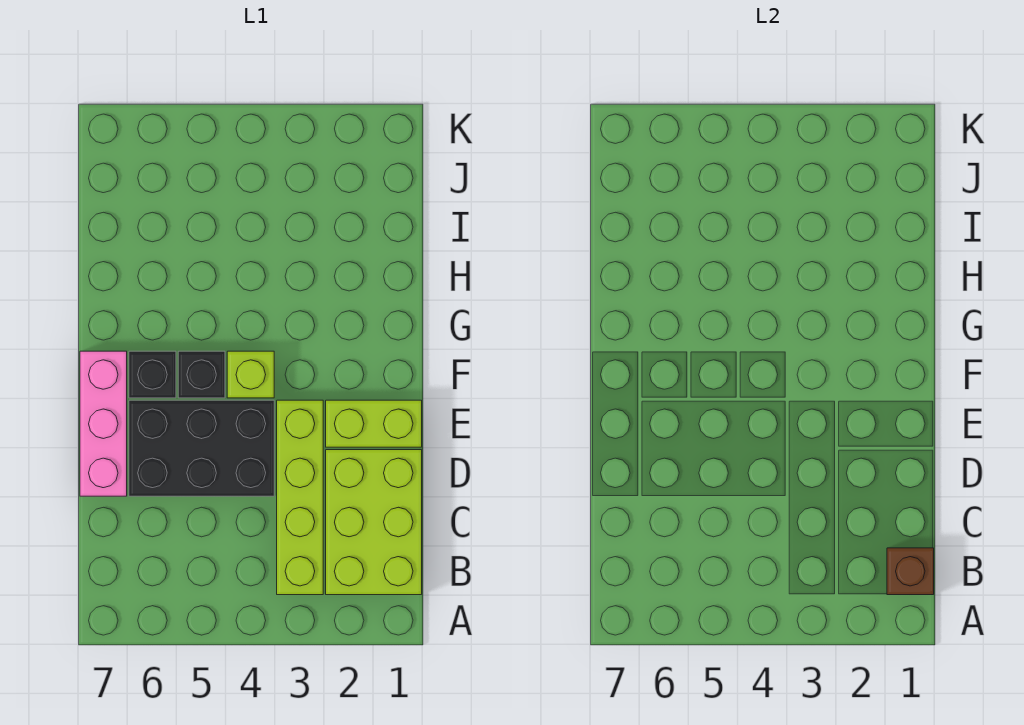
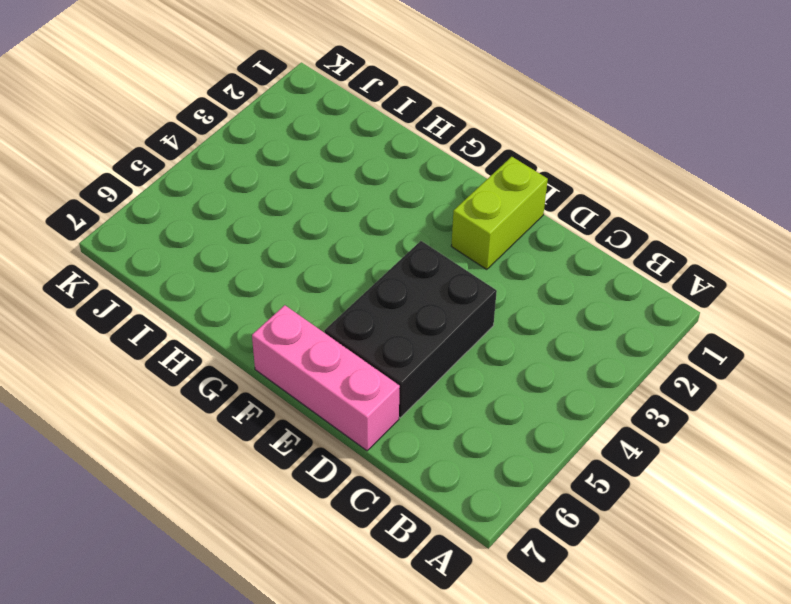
none -> lime 2x3 brick [326,450,422,595]
none -> lime 1x4 brick [277,400,323,595]

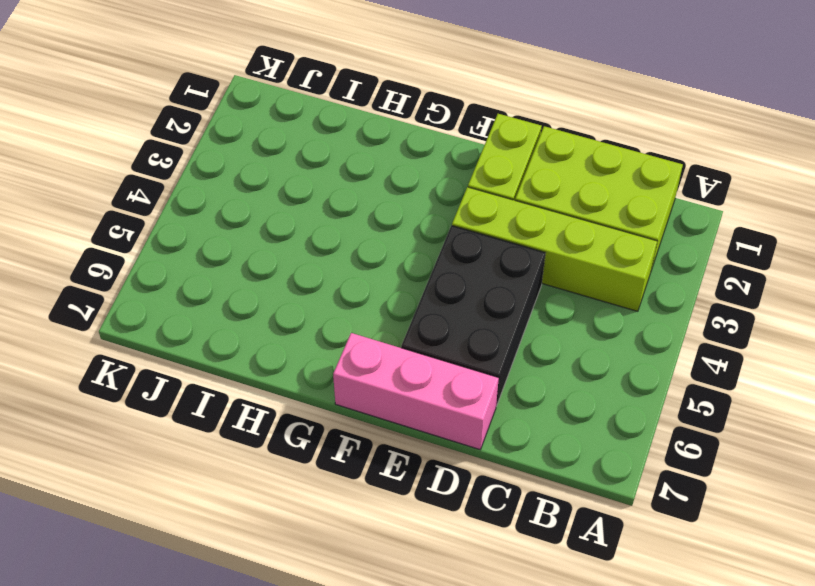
none -> lime 1x1 brick [227,351,274,398]
none -> black 1x1 brick [178,351,225,398]

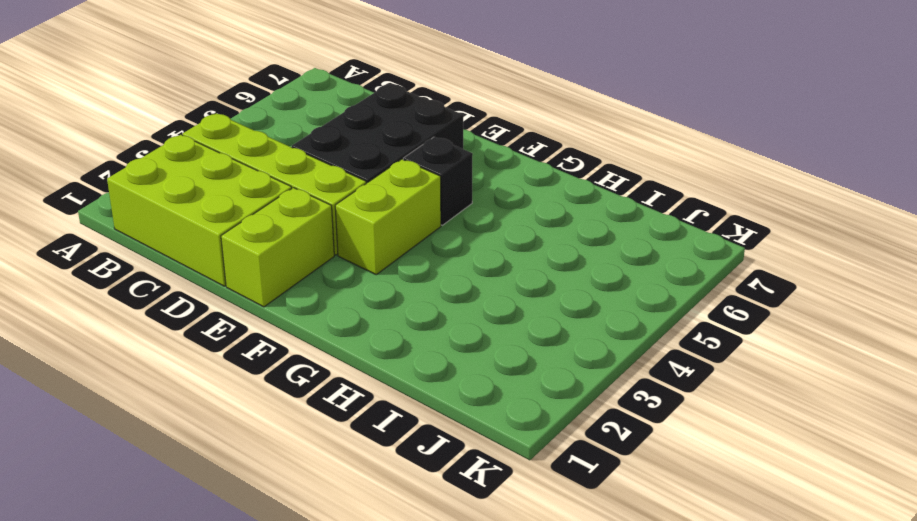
lime 1x2 brick [335,159,441,275] -> lime 1x1 brick [227,351,274,398]
none -> pink 1x3 brick [80,351,127,496]
none -> black 1x1 brick [129,351,176,398]

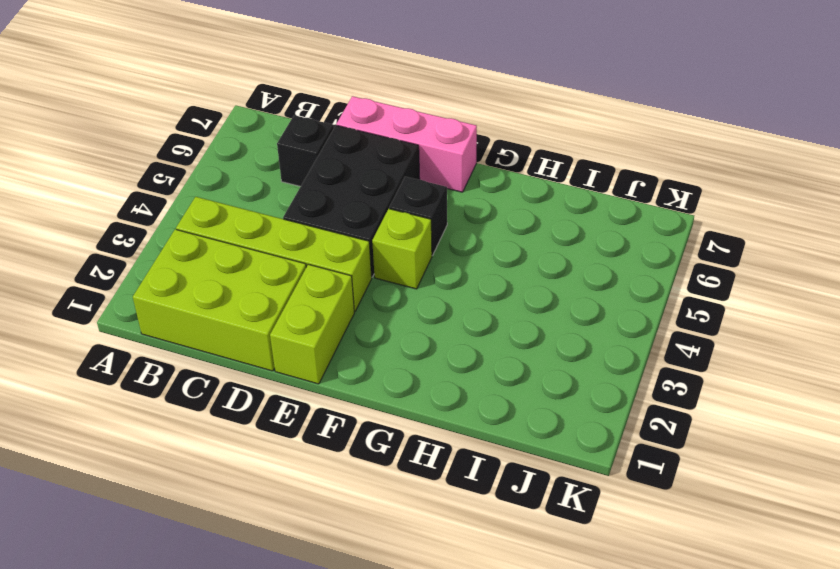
black 1x1 brick [277,115,334,186] -> black 1x1 brick moved to [129,351,176,398]
none -> brown 1x1 brick [887,548,934,595]

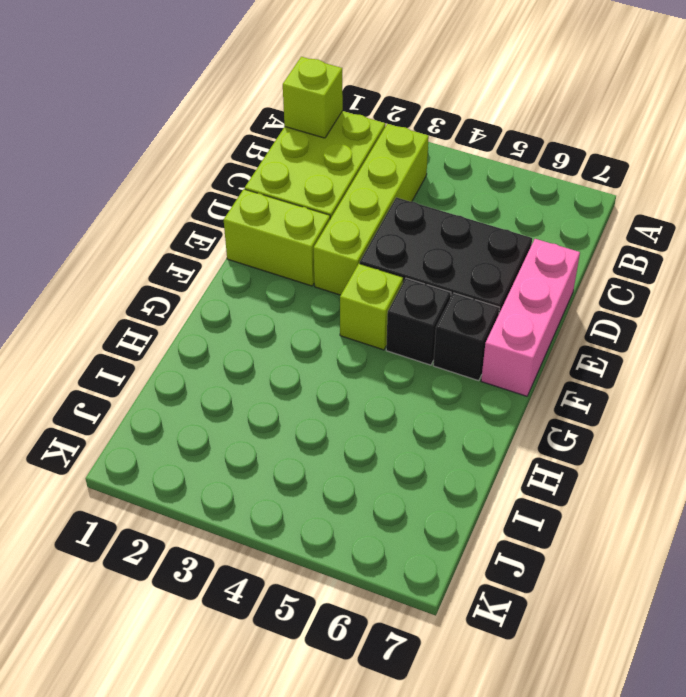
lime 1x1 brick [283,57,343,138] -> brown 1x1 brick [887,548,934,595]

